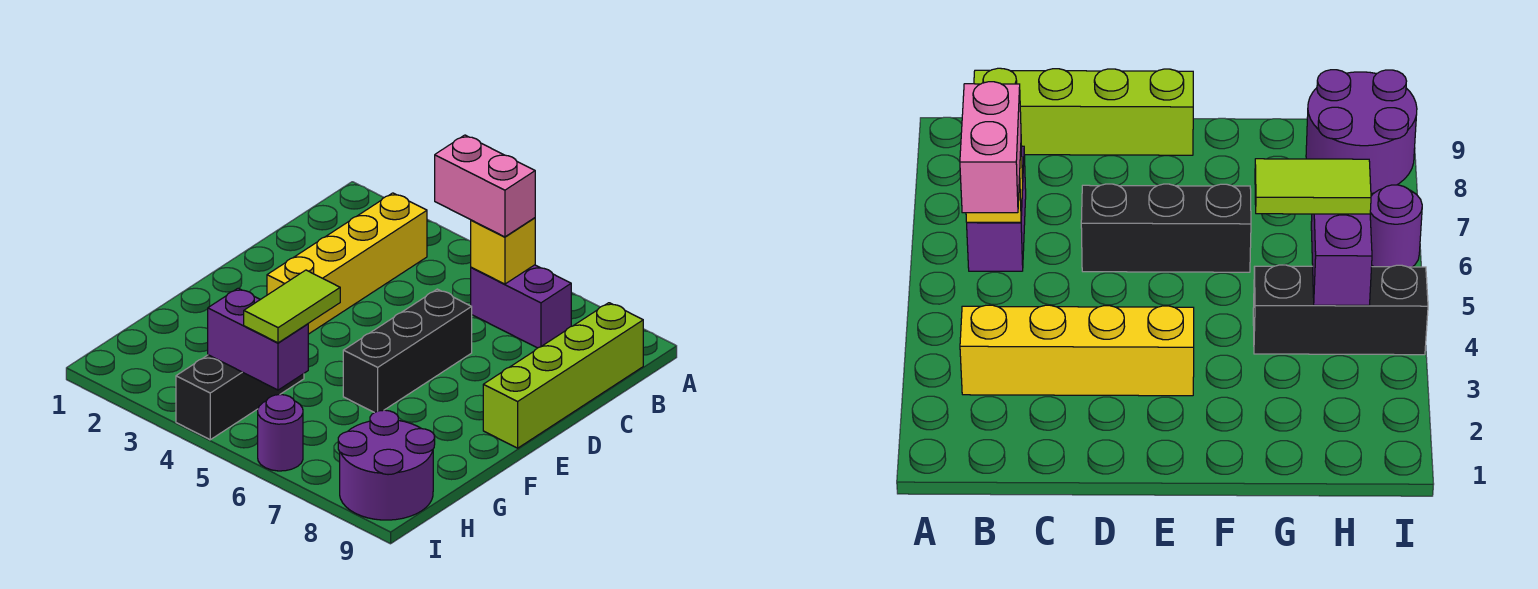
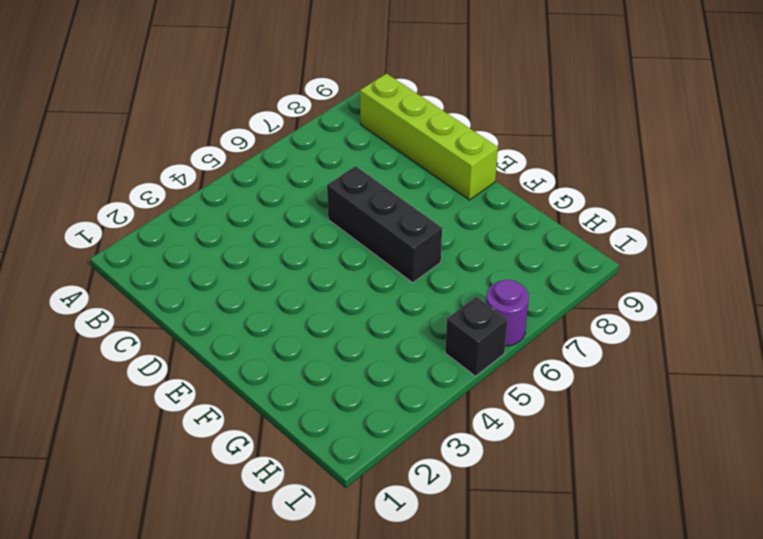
black 1x1 brick [445,297,507,376] -> none
none -> yellow 1x4 brick [267,193,427,334]
none -> purple 1x2 brick [471,265,571,348]

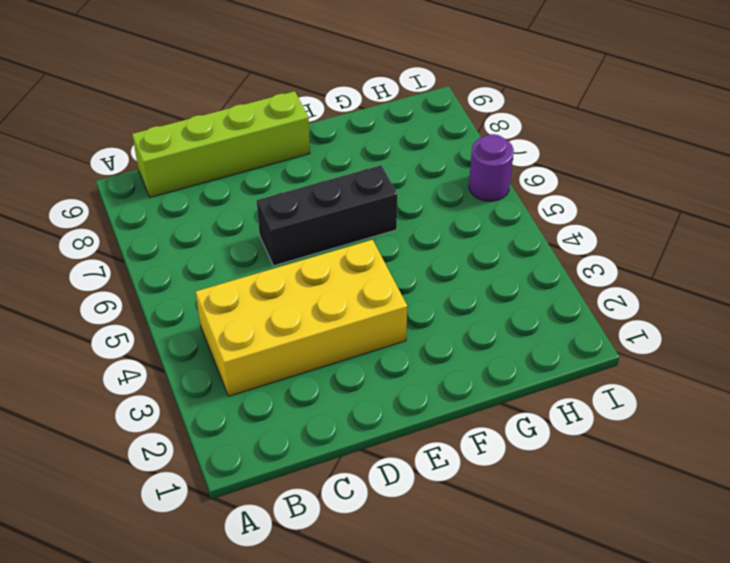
yellow 2x4 brick [196,240,407,396] -> yellow 1x4 brick [267,193,427,334]
none -> purple 1x2 brick [471,265,571,348]
none -> black 1x3 brick [176,355,304,440]

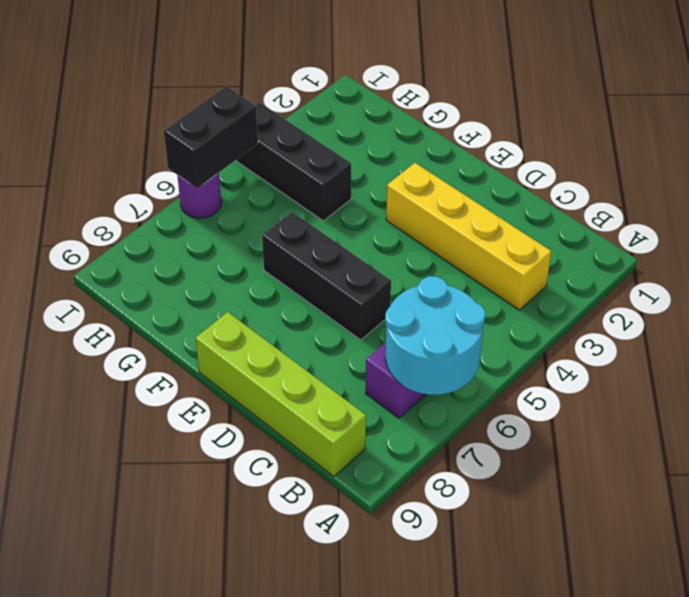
cyan 2x2 round brick [385,276,485,395] -> yellow 1x1 brick [471,218,535,284]
black 1x2 brick [164,86,258,188] -> none
none -> purple 2x2 round brick [338,410,435,520]
none -> purple 1x2 brick [208,288,308,390]

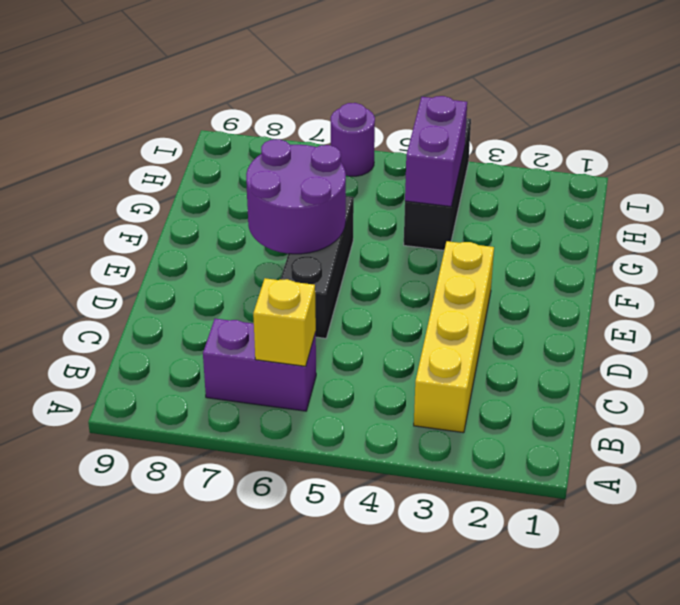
purple 2x2 round brick [246,139,346,254] -> purple 2x2 round brick moved to [338,410,435,520]
purple 1x2 brick [405,96,467,207] -> purple 1x2 brick turned to [208,288,308,390]
none -> lime 1x4 brick [483,303,643,448]
none -> pink 1x2 brick [435,135,535,237]

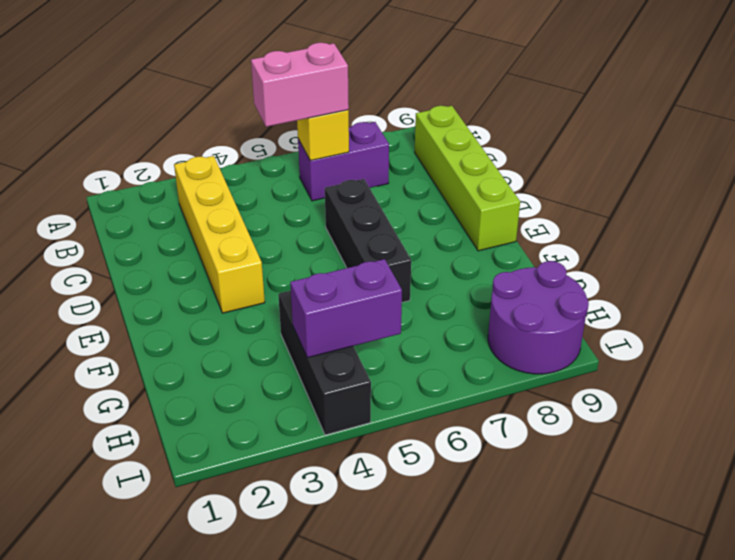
none -> purple 1x1 round brick [258,395,303,471]
none -> lime 1x2 tile [244,270,340,343]

